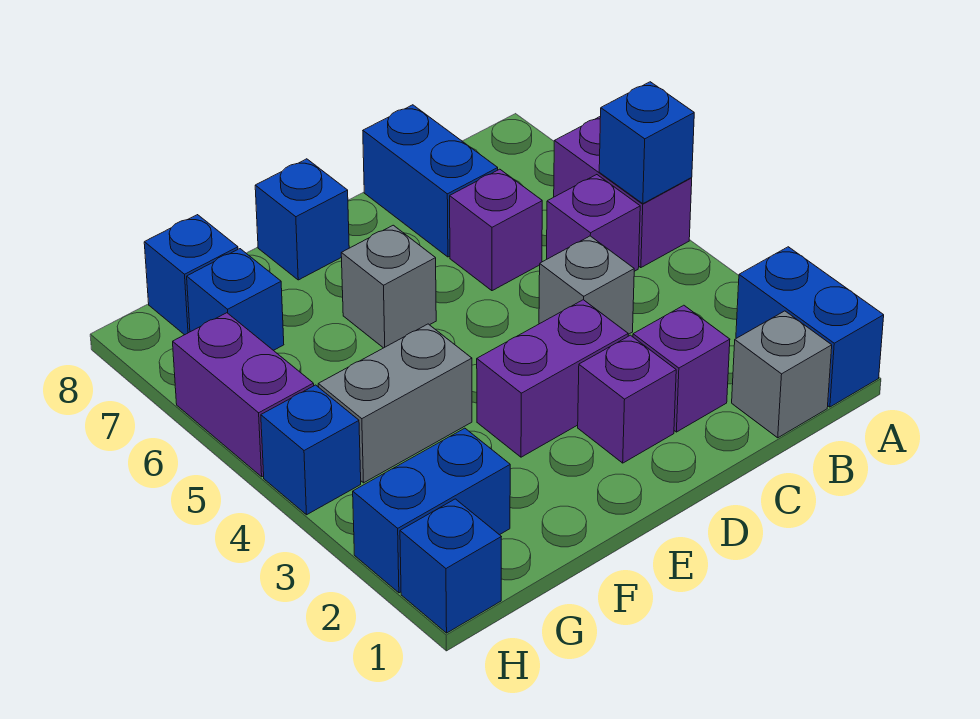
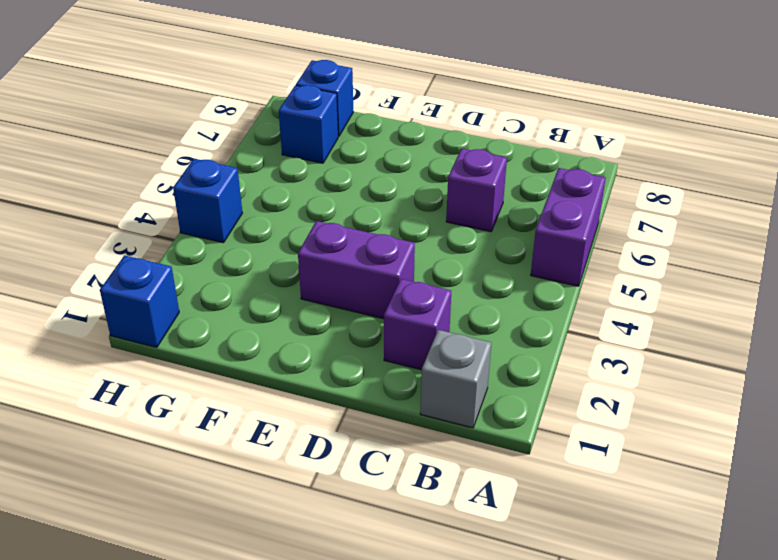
none -> blue 1x2 brick [736,247,884,407]
none -> purple 1x1 brick [547,175,640,271]
none -> grey 1x1 brick [539,236,634,334]

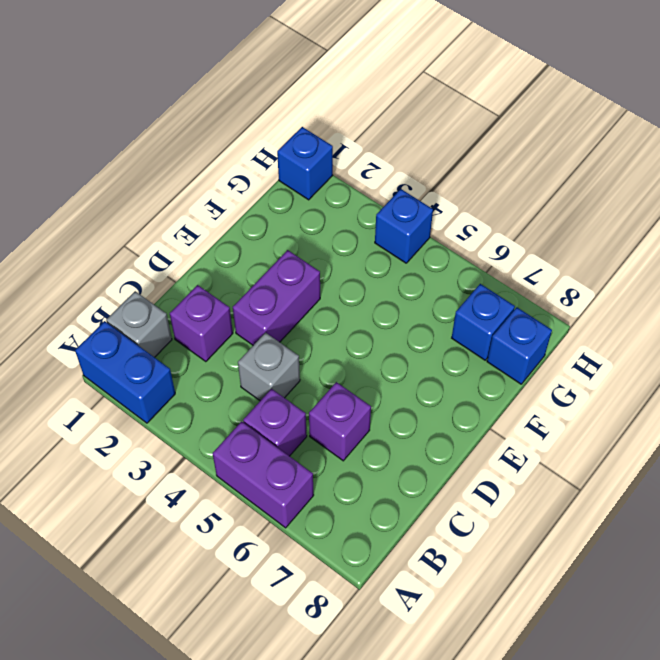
none -> blue 1x2 brick [363,105,498,257]
none -> purple 1x1 brick [578,335,676,463]
none -> grey 1x1 brick [341,225,436,348]

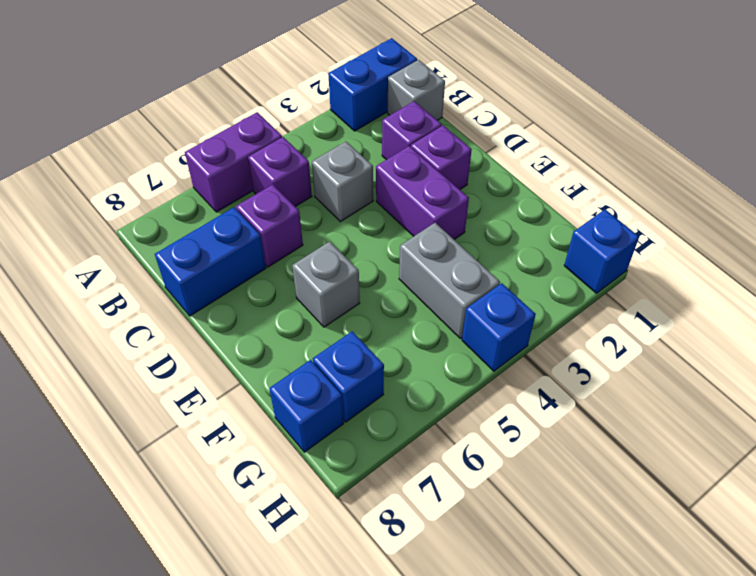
none -> blue 1x1 brick [255,159,349,280]
none -> blue 1x2 brick [353,428,510,593]
none -> purple 1x2 brick [173,313,314,477]

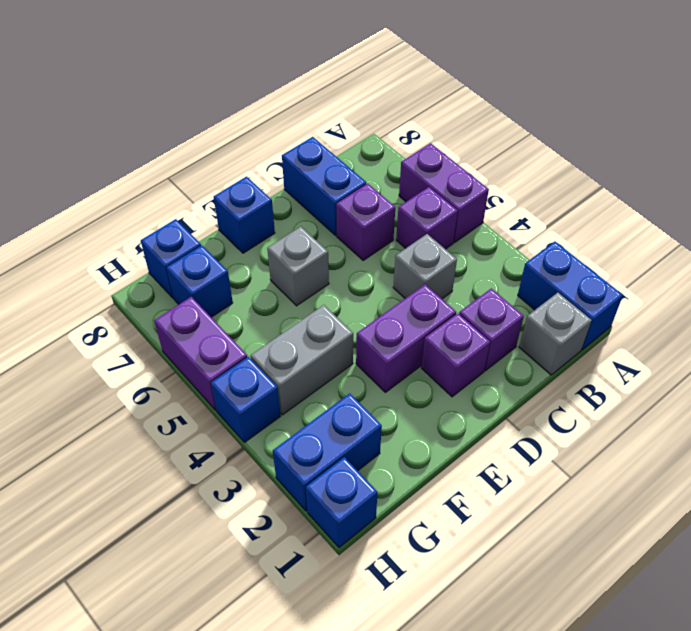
none -> blue 1x1 brick [599,82,694,204]

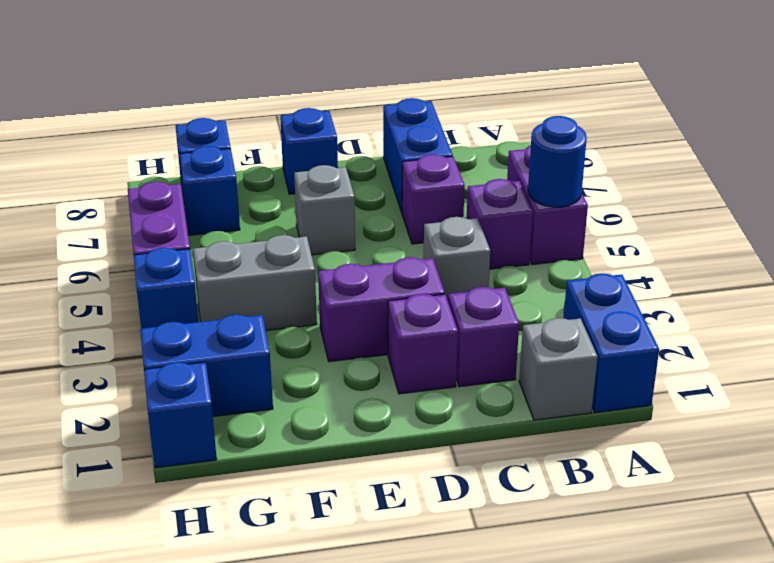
blue 1x1 round brick [528,116,587,207] -> blue 1x1 brick [599,82,694,204]

